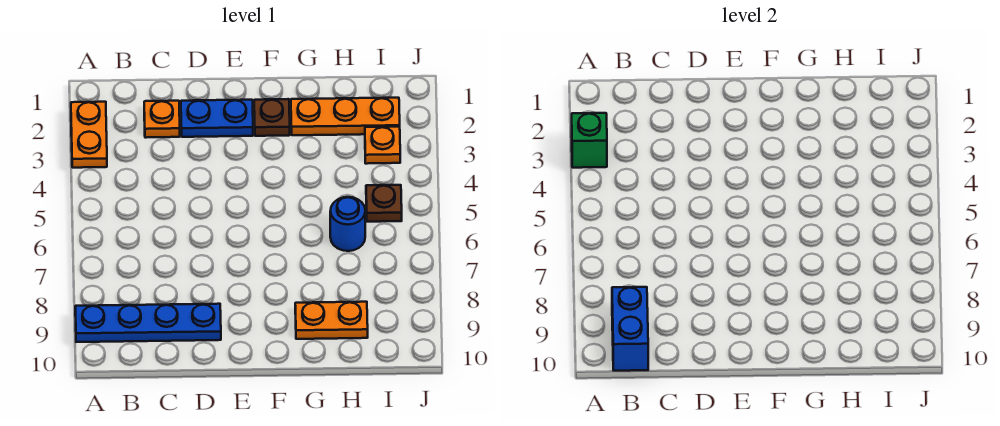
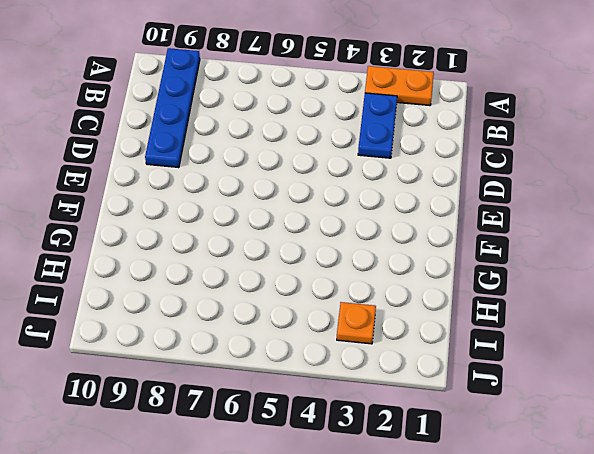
blue 1x2 plate [358,93,397,158] -> blue 1x2 plate moved to [181,100,253,137]
none -> orange 1x1 plate [144,101,180,138]
none -> brown 1x1 plate [254,99,290,136]
none -> orange 1x3 plate [291,98,400,135]

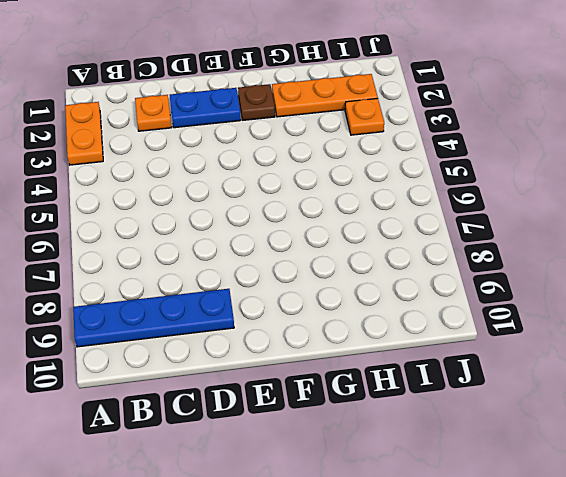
none -> orange 1x2 plate [295,302,368,339]
none -> blue 1x1 round brick [330,197,365,251]
none -> brown 1x1 plate [366,185,402,222]

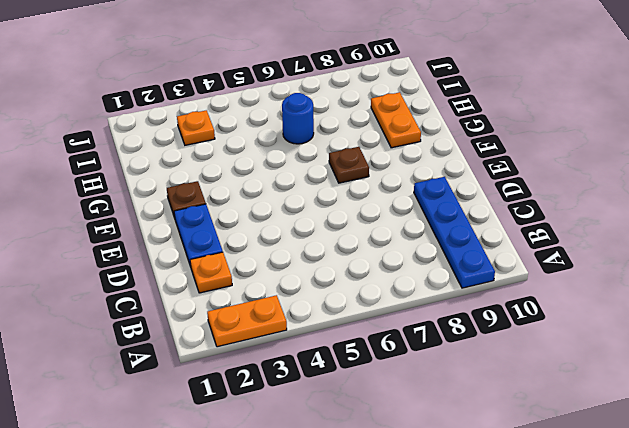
brown 1x1 plate [329,147,369,183] -> brown 1x1 plate moved to [366,185,402,222]
none -> orange 1x3 plate [291,98,400,135]
none -> green 1x1 brick [572,113,607,168]
none -> blue 1x2 brick [612,287,648,371]

